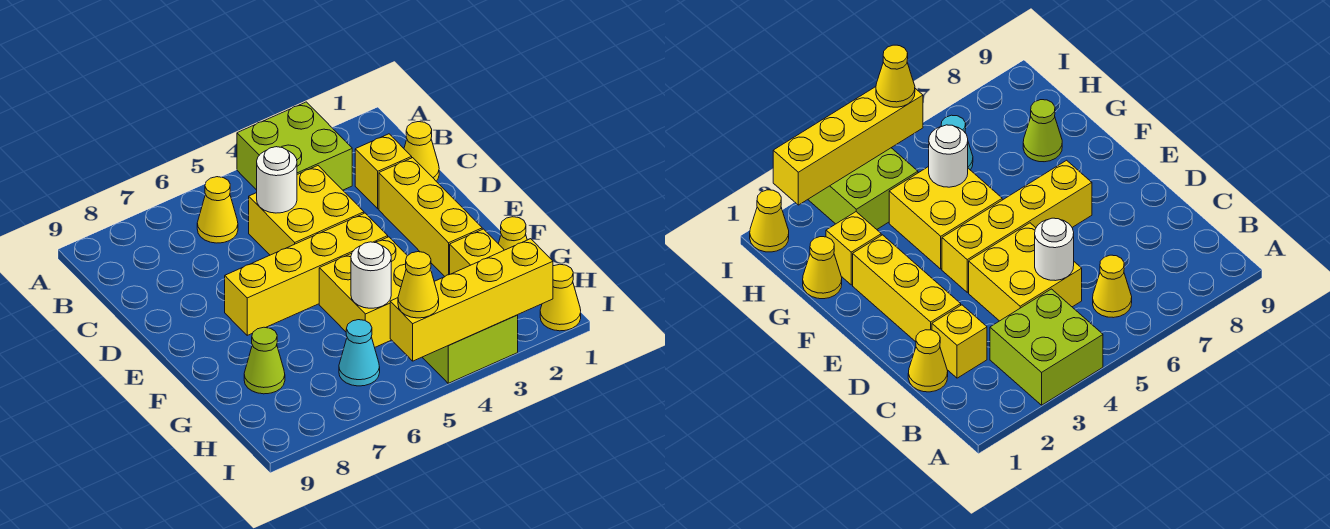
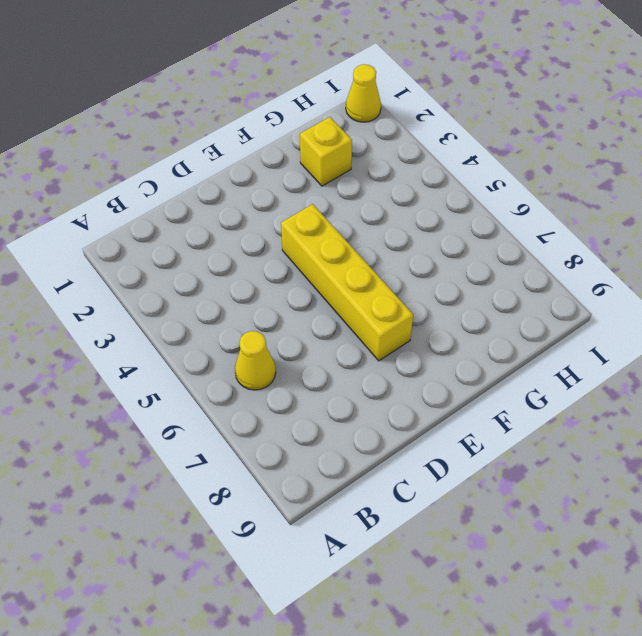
none -> lime 2x2 brick [237,102,352,190]
none -> yellow 1x1 cone [404,122,439,181]
none -> yellow 1x1 brick [355,134,412,209]

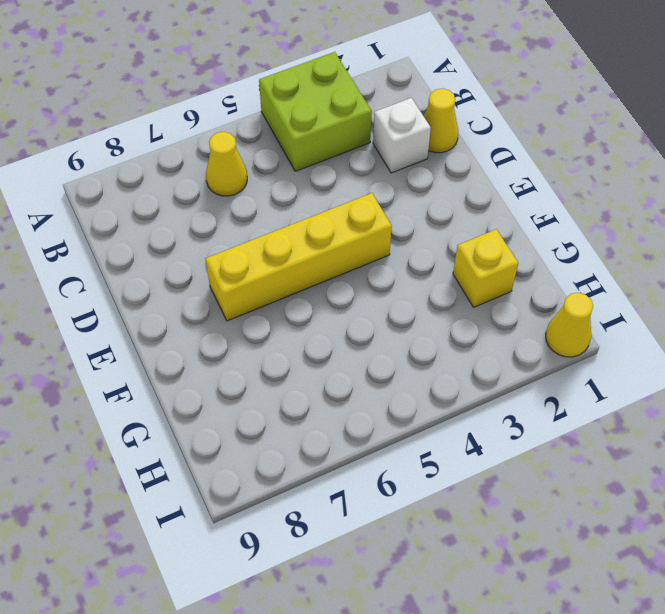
white 1x1 brick [373,98,431,173] -> yellow 1x1 brick [355,134,412,209]
none -> yellow 2x2 brick [249,166,364,255]
none -> yellow 1x3 brick [379,158,482,276]
none -> yellow 2x2 brick [319,237,407,347]

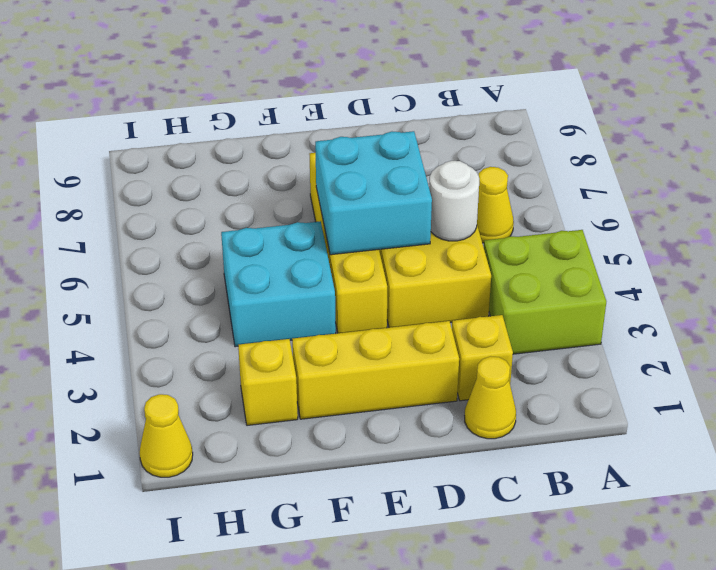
cyan 2x2 brick [315,131,432,255] -> none
cyan 2x2 brick [221,221,336,347] -> yellow 2x2 brick [319,237,407,347]
none -> yellow 1x1 cone [499,217,527,250]
none -> lime 1x1 cone [244,327,285,394]
none -> lime 2x2 brick [422,315,518,383]

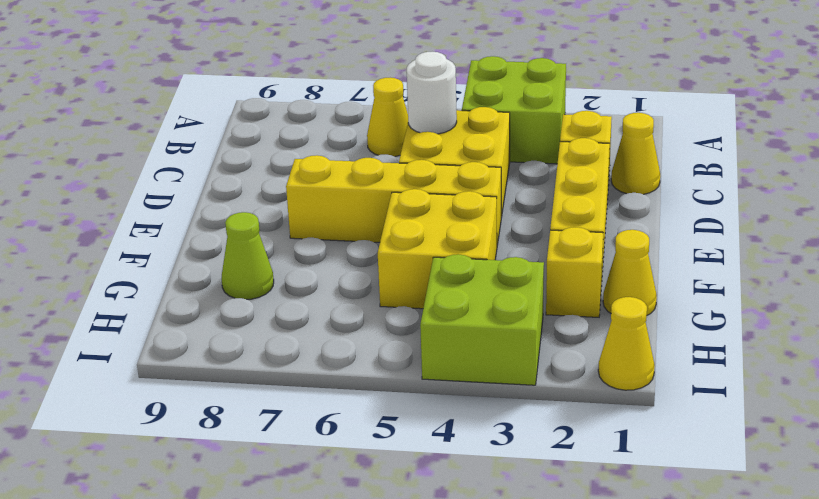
none -> cyan 1x1 cone [339,320,380,386]
none -> white 1x1 round brick [351,242,391,308]
none -> yellow 1x4 brick [390,239,553,361]

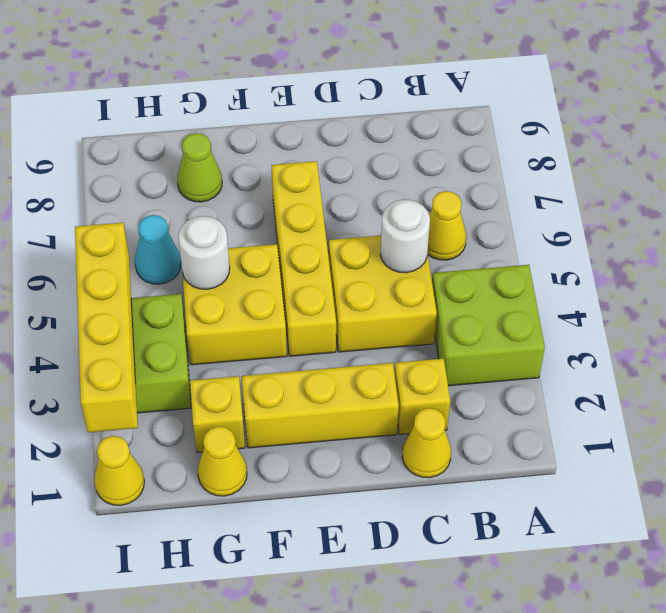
none -> yellow 1x1 cone [398,252,439,318]

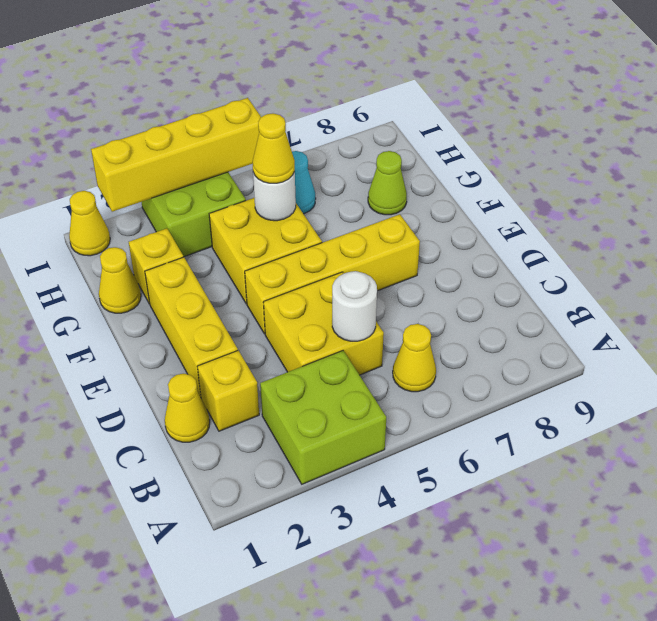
yellow 1x1 cone [253,113,295,183] -> yellow 1x1 cone moved to [398,252,439,318]

